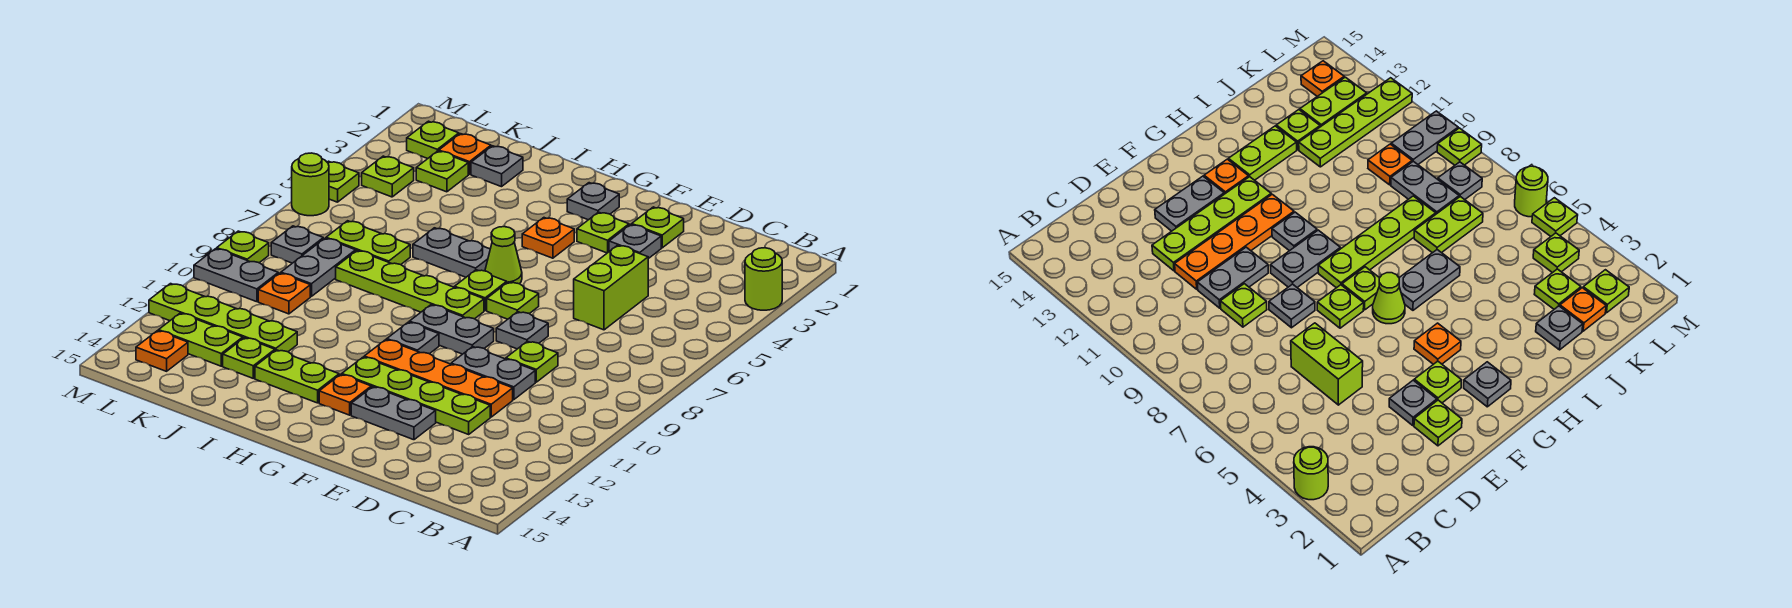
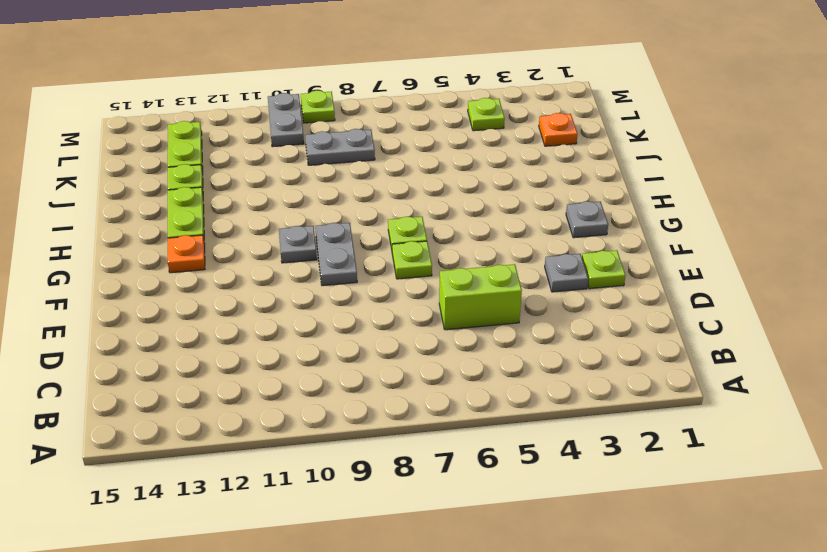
none -> lime 1x1 round brick [745,248,782,310]
none -> lime 1x1 plate [506,341,558,382]
none -> grey 1x2 plate [451,347,535,400]
none -> orange 1x4 plate [364,340,513,417]

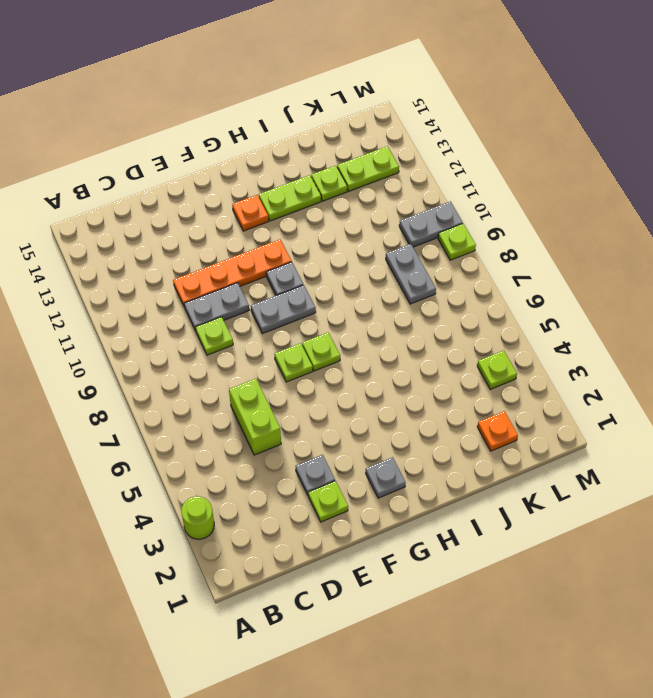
none -> lime 1x4 plate [342,357,490,434]
none -> grey 1x1 plate [496,312,548,349]
none -> grey 1x2 plate [351,387,436,440]
none -> lime 1x1 plate [577,212,629,253]

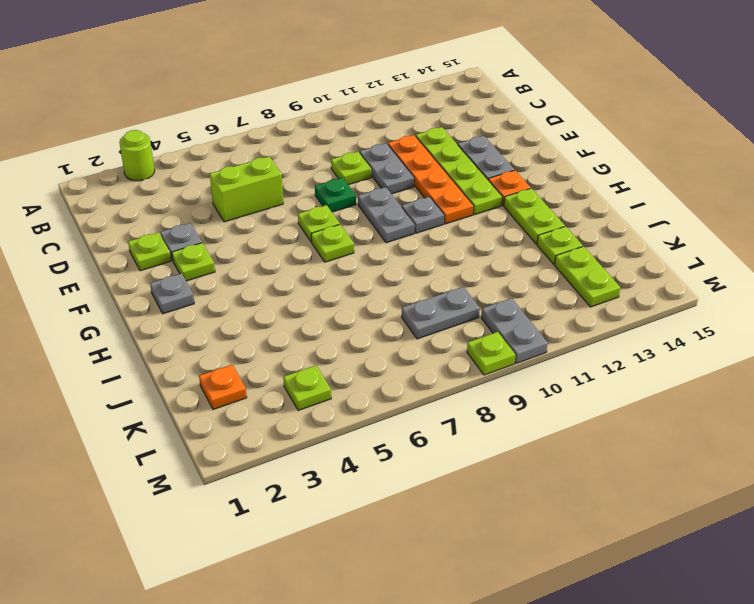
green 1x1 plate [315,178,356,212] -> grey 1x1 plate [496,312,548,349]
none -> orange 1x1 plate [522,218,574,258]
none -> lime 1x1 cone [485,227,522,284]
none -> lime 1x4 plate [336,251,484,319]
none -> grey 1x2 plate [413,228,490,277]

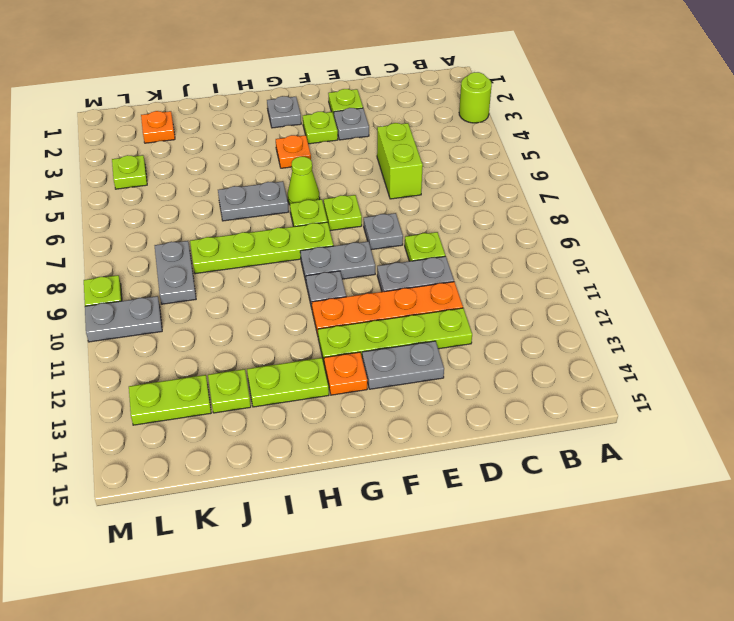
none -> grey 1x1 plate [471,146,523,187]
none -> lime 1x2 plate [326,221,410,265]
none -> lime 1x4 plate [149,284,297,352]
none -> lime 1x1 plate [416,151,468,192]

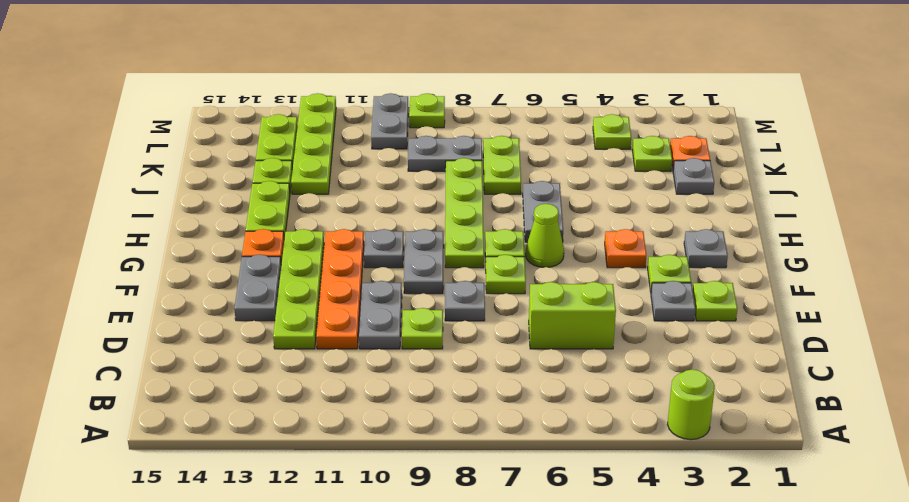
none -> orange 1x1 plate [258,273,310,314]
none -> lime 1x1 plate [407,121,459,159]
none -> grey 1x1 plate [271,226,323,263]
none -> orange 1x1 plate [136,331,188,371]

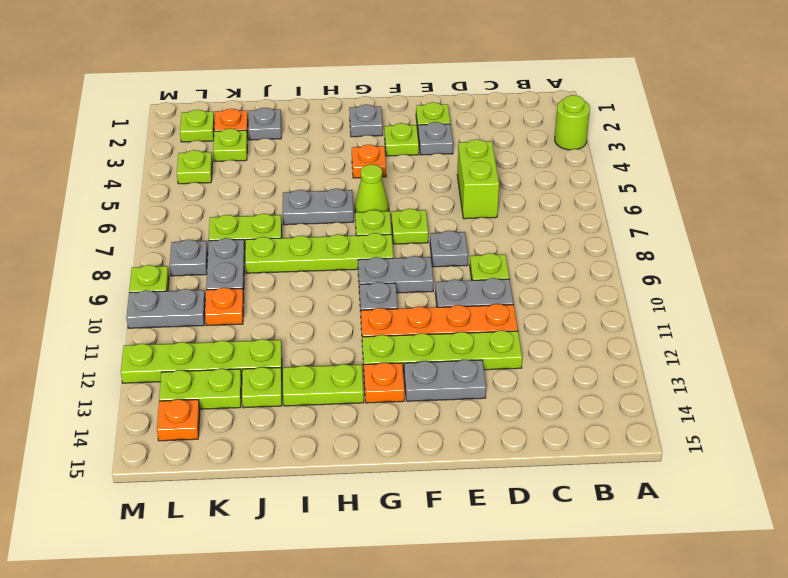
none -> lime 1x1 plate [327,161,359,202]
none -> lime 1x1 round brick [292,153,329,216]

